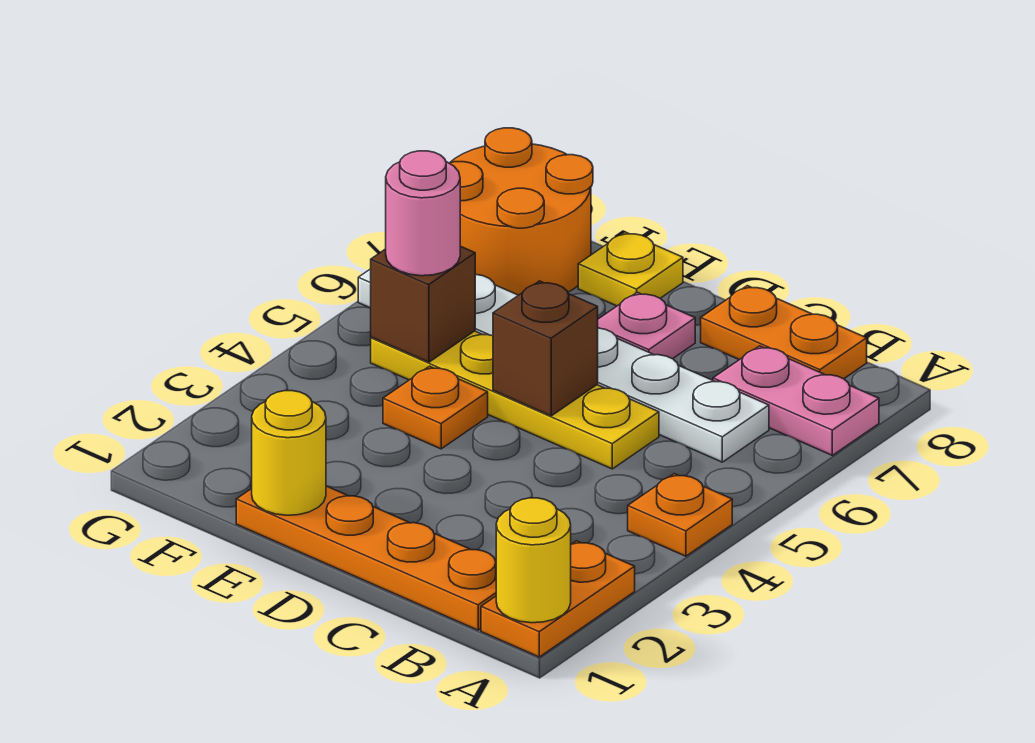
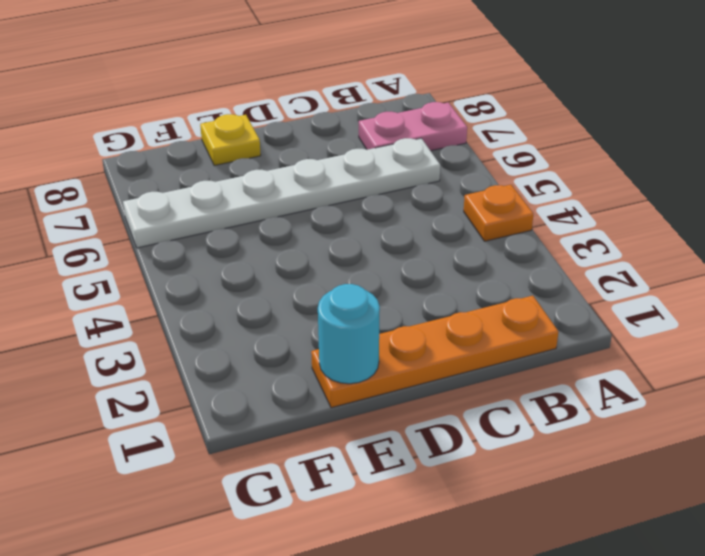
cyan 1x1 round brick [318,284,380,384] -> yellow 1x1 round brick [252,391,326,515]
none -> orange 1x2 plate [481,541,635,657]
none -> orange 1x2 plate [701,286,867,379]
none -> yellow 1x4 plate [371,331,659,469]

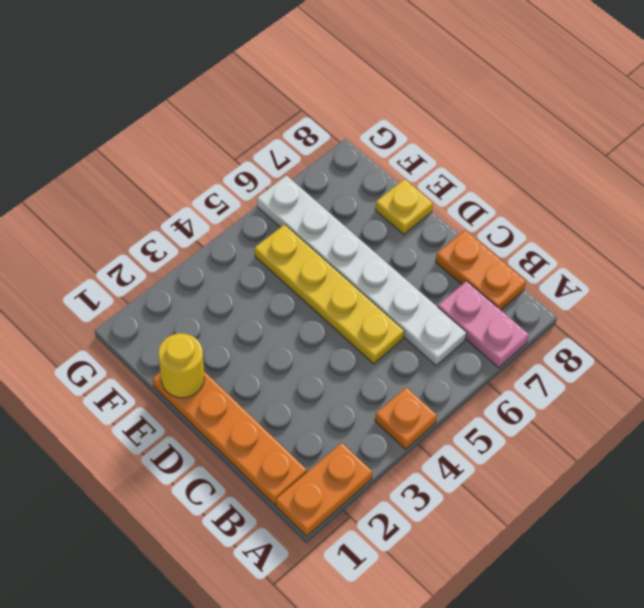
none -> pink 1x1 plate [598,292,695,359]
none -> orange 1x1 plate [383,366,488,449]
none -> orange 2x2 round brick [450,128,593,295]

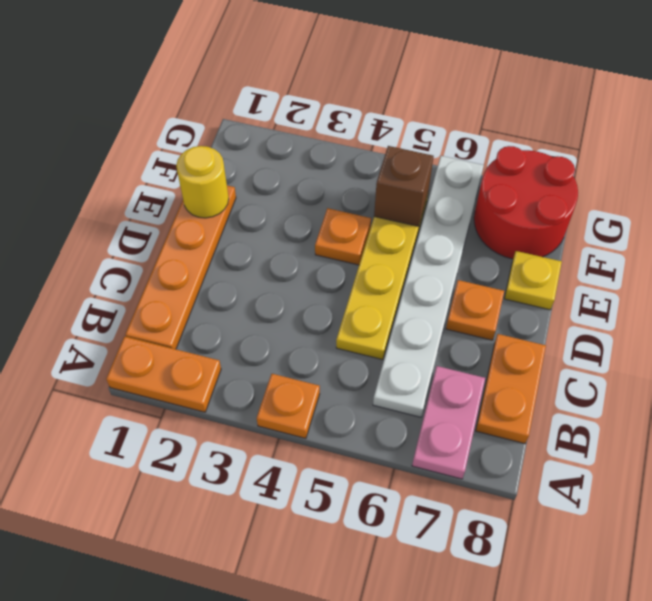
orange 1x1 plate [446,280,504,340] -> pink 1x1 plate [598,292,695,359]
red 2x2 round brick [474,146,578,259] -> orange 2x2 round brick [450,128,593,295]
none -> yellow 1x1 round brick [496,498,571,623]
none -> brown 1x1 brick [493,281,598,416]
none -> pink 1x1 round brick [386,151,460,276]

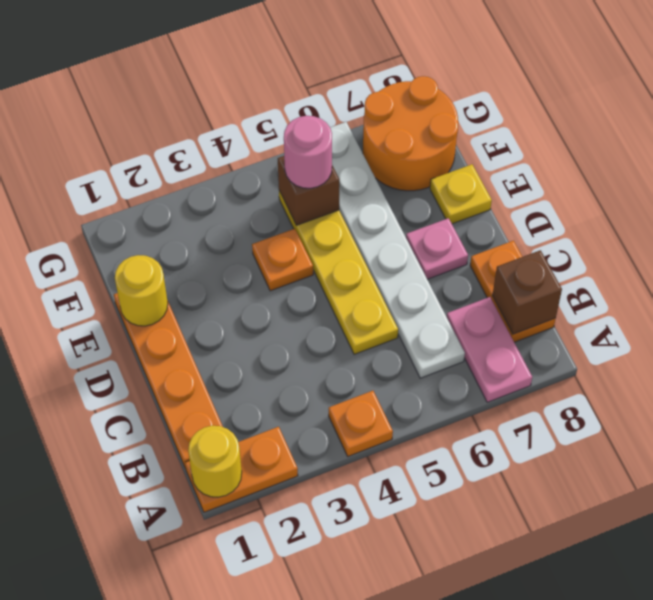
brown 1x1 brick [492,250,562,334] -> brown 1x1 brick moved to [493,281,598,416]

